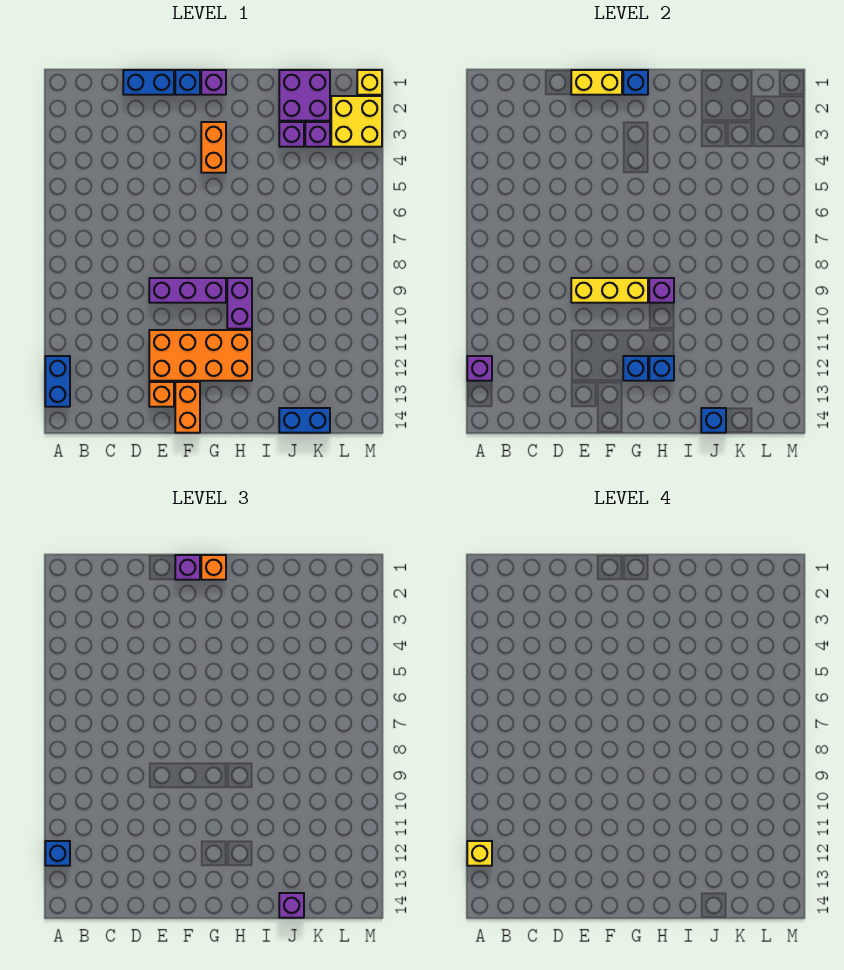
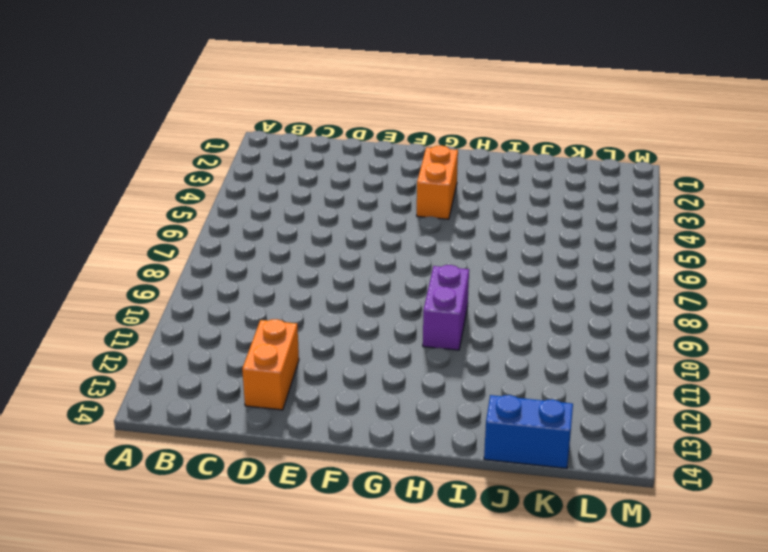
orange 1x2 brick [242,319,299,410] -> orange 1x2 brick moved to [175,382,200,433]
none -> blue 1x2 brick [45,356,70,407]
none -> blue 1x2 brick [123,70,174,95]
none -> purple 1x3 brick [149,278,226,303]

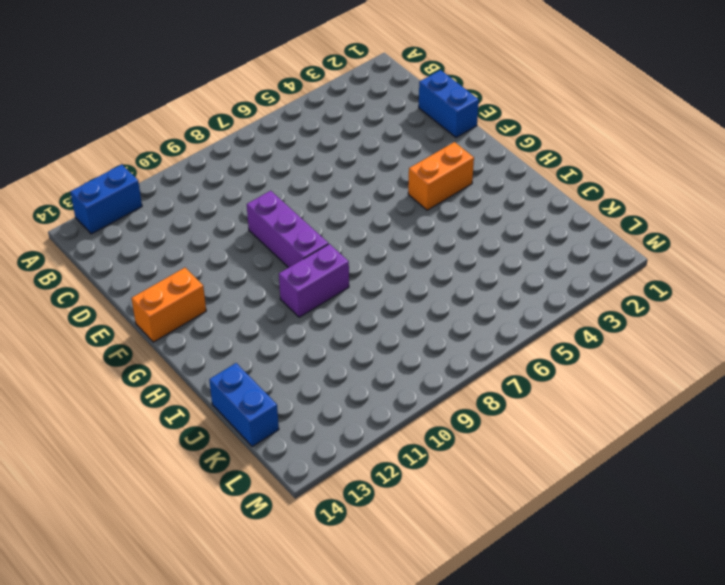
none -> orange 2x4 brick [149,330,252,381]
none -> orange 1x1 brick [149,382,174,407]
none -> blue 1x1 brick [175,70,200,95]

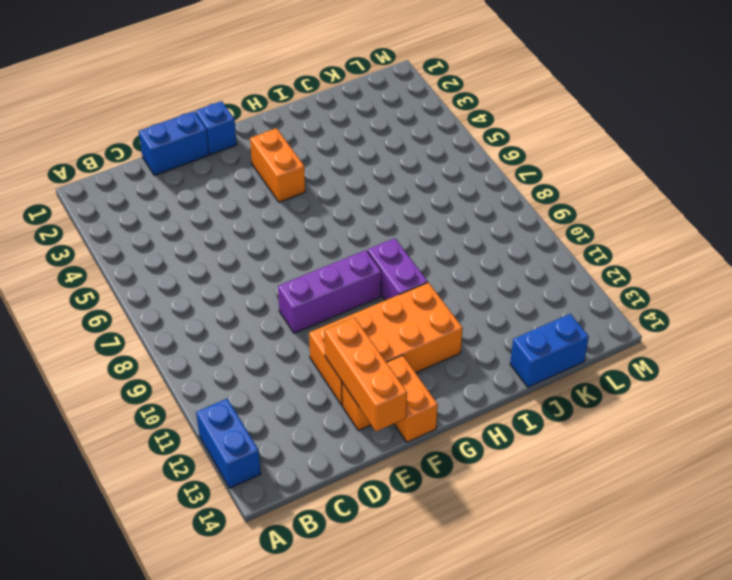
orange 1x3 brick [324,317,407,431] -> none
none -> purple 1x1 brick [201,70,226,95]
none -> purple 2x2 brick [279,70,330,121]
none -> purple 1x1 brick [279,122,304,147]

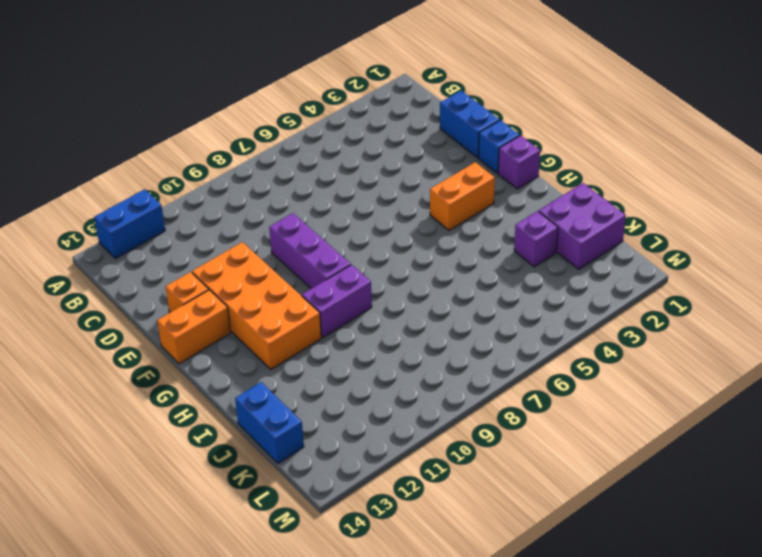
none -> purple 1x1 brick [305,122,330,147]
none -> yellow 2x2 brick [331,96,382,147]
none -> yellow 1x1 brick [357,70,382,95]

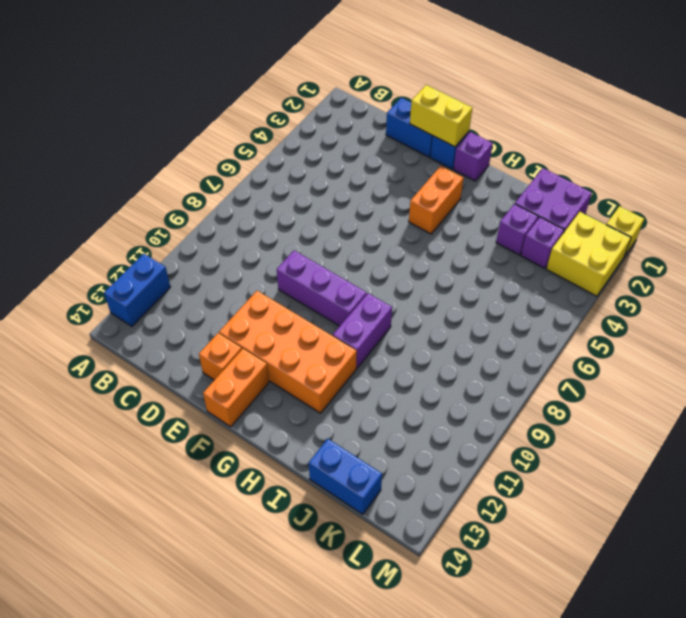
none -> purple 1x1 brick [467,356,492,381]
none -> yellow 1x3 brick [571,278,648,303]
none -> blue 1x1 brick [623,70,648,95]

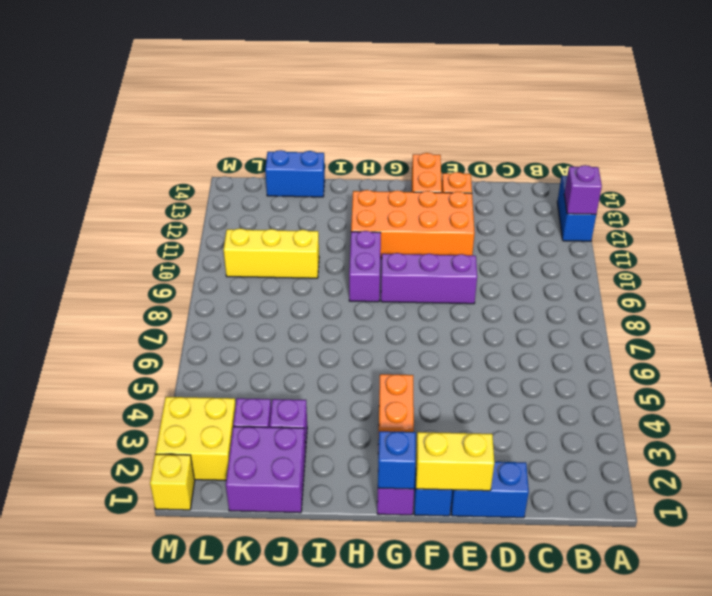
yellow 1x3 brick [224,228,319,278] -> yellow 1x3 brick moved to [571,278,648,303]
none -> blue 1x1 brick [623,356,648,381]
none -> purple 1x1 brick [649,278,674,303]
none -> blue 1x1 brick [649,356,674,381]

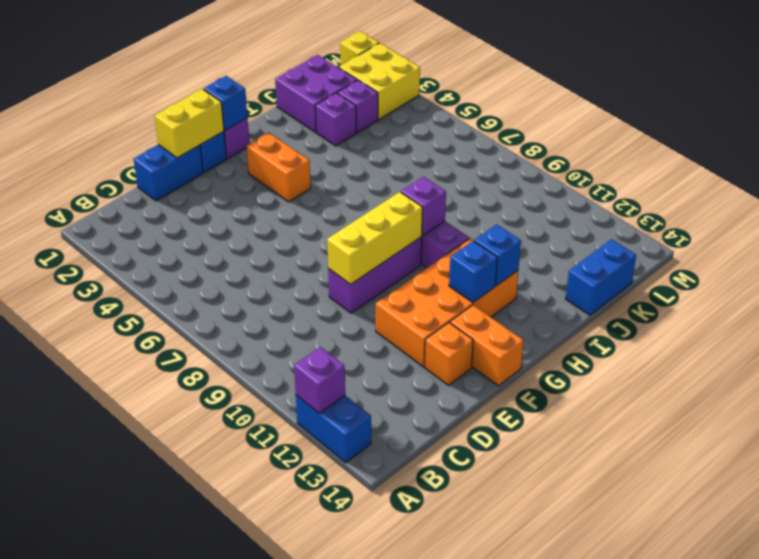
none -> blue 1x1 brick [701,408,726,433]
none -> blue 1x1 brick [45,841,70,866]
none -> purple 1x1 brick [175,555,200,580]

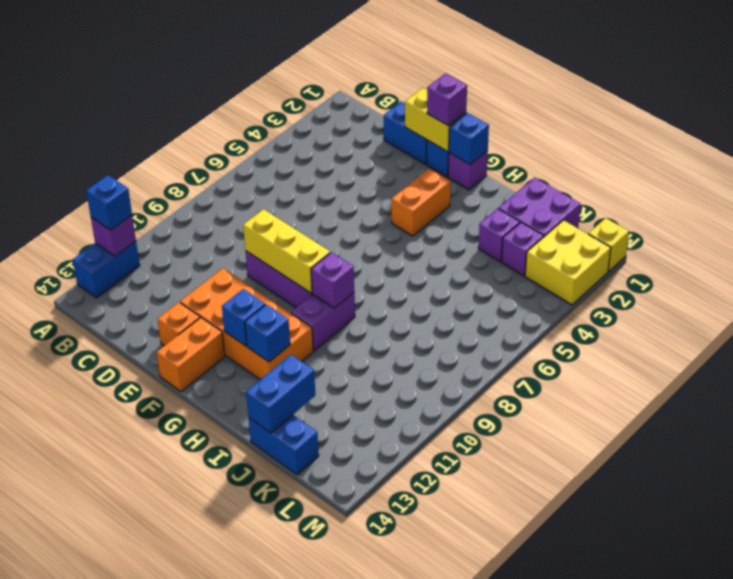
blue 1x2 brick [246,355,315,433] -> blue 1x1 brick [701,408,726,433]
none -> orange 1x1 brick [201,555,226,580]
none -> purple 1x1 brick [279,893,304,918]
none -> yellow 1x1 brick [467,841,492,866]

